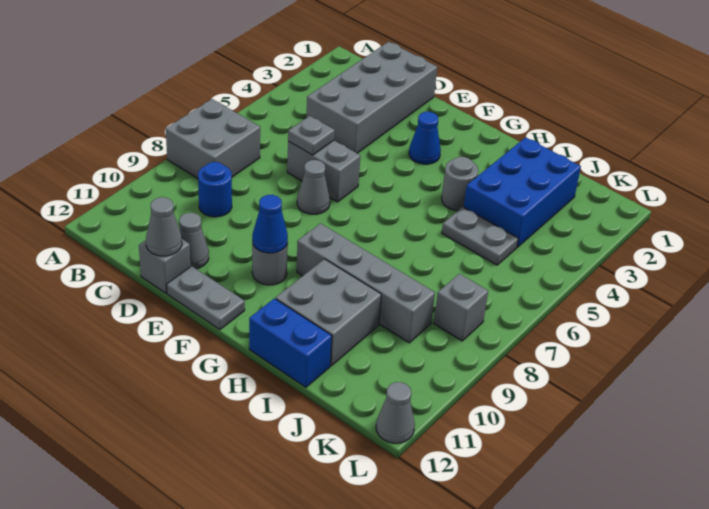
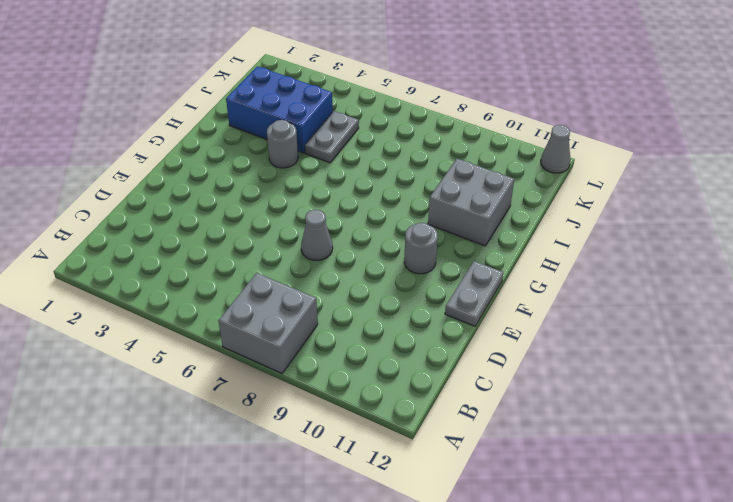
none -> grey 2x4 brick [306,42,437,153]
none -> blue 1x1 round brick [198,162,232,217]
none -> grey 1x2 brick [287,140,360,202]

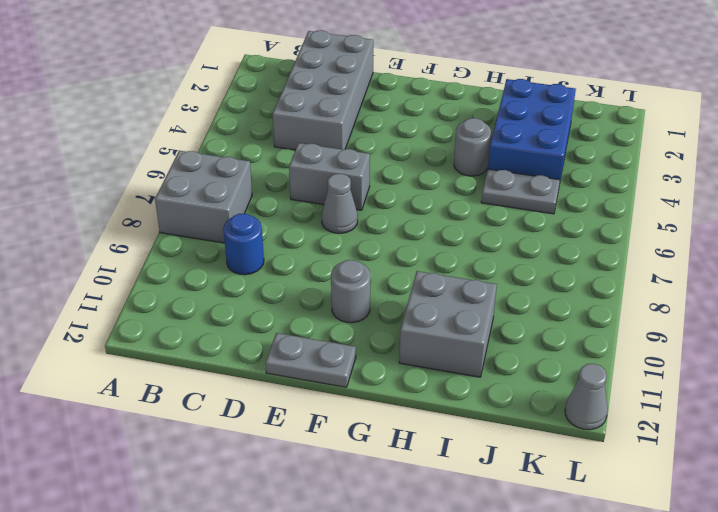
none -> grey 1x1 cone [179,213,209,269]
none -> grey 1x1 brick [139,239,190,293]
none -> blue 1x1 cone [409,112,441,164]

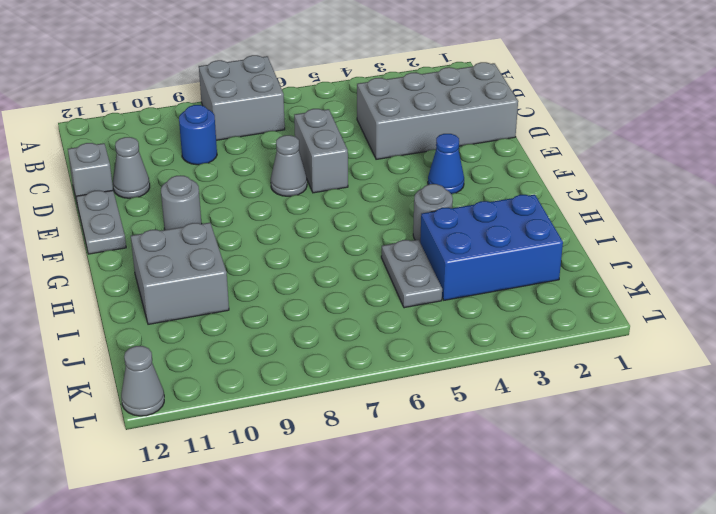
none -> grey 1x4 brick [297,223,435,343]
none -> blue 1x2 brick [249,298,332,387]
none -> grey 1x1 brick [434,274,488,341]

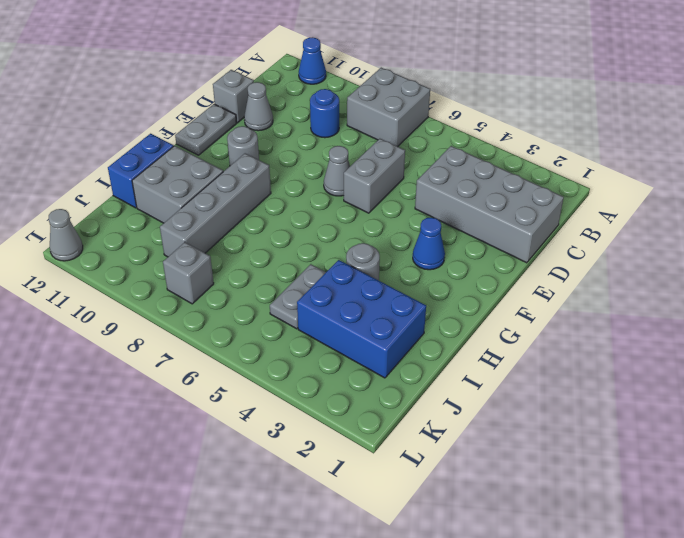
blue 1x1 cone [299,37,326,84] -> blue 1x1 cone moved to [252,195,288,253]
none -> grey 1x1 plate [288,116,335,155]
none -> grey 1x1 cone [146,197,182,256]

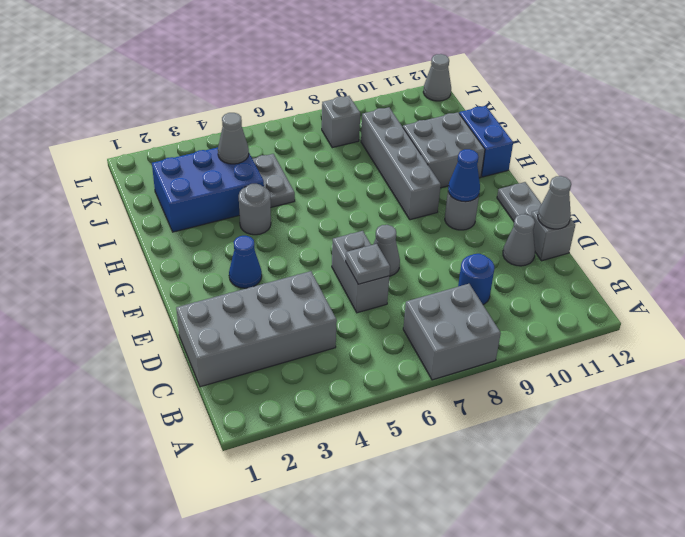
grey 1x1 cone [218,113,249,164] -> none

